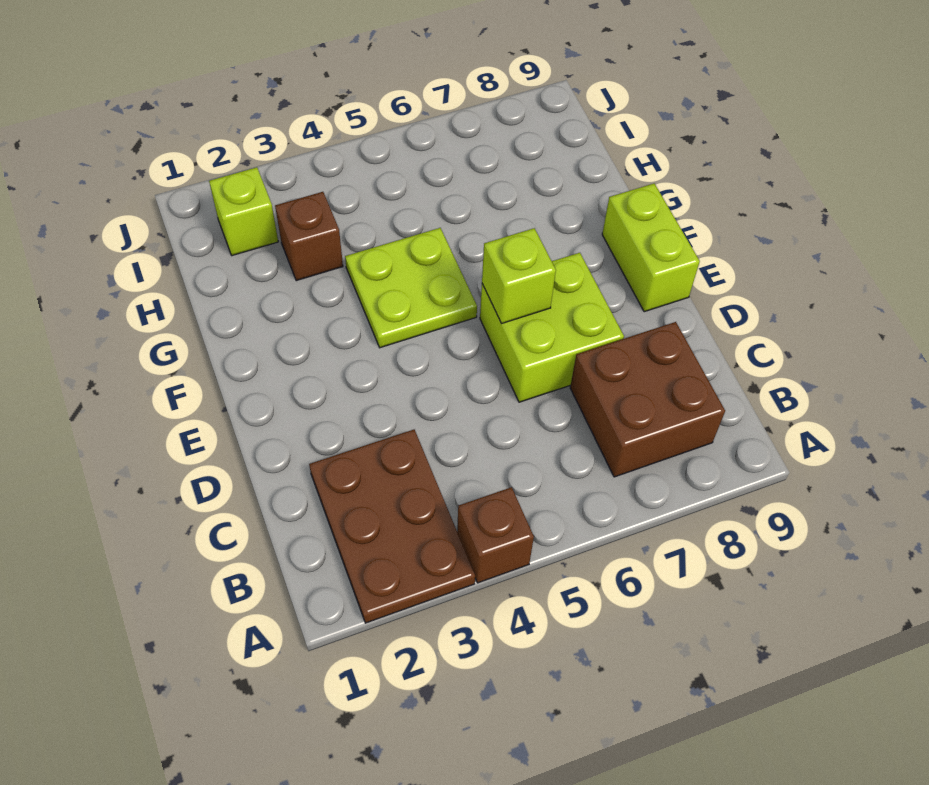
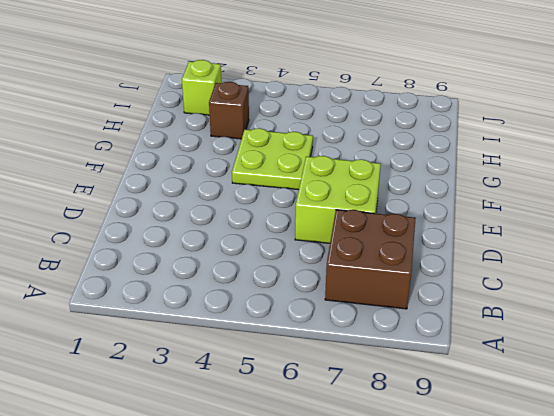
none -> brown 2x3 plate [309,430,475,623]
none -> brown 1x1 brick [457,487,534,583]

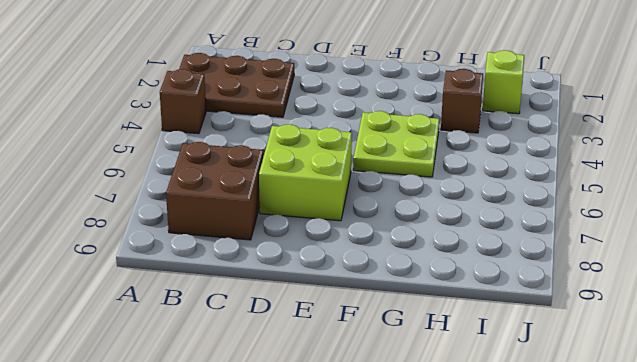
none -> lime 1x2 brick [602,184,700,312]
none -> lime 1x1 brick [482,228,556,323]

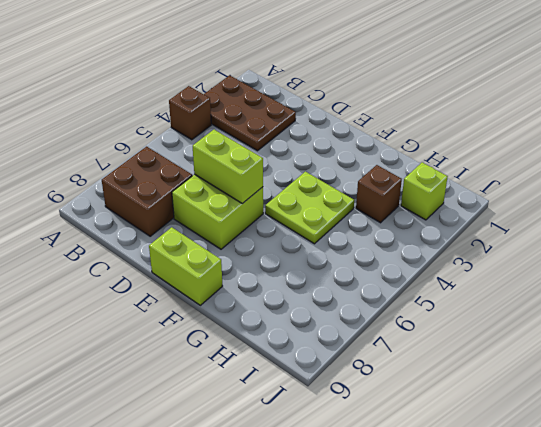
lime 1x2 brick [193,130,263,204] -> lime 1x1 brick [482,228,556,323]

